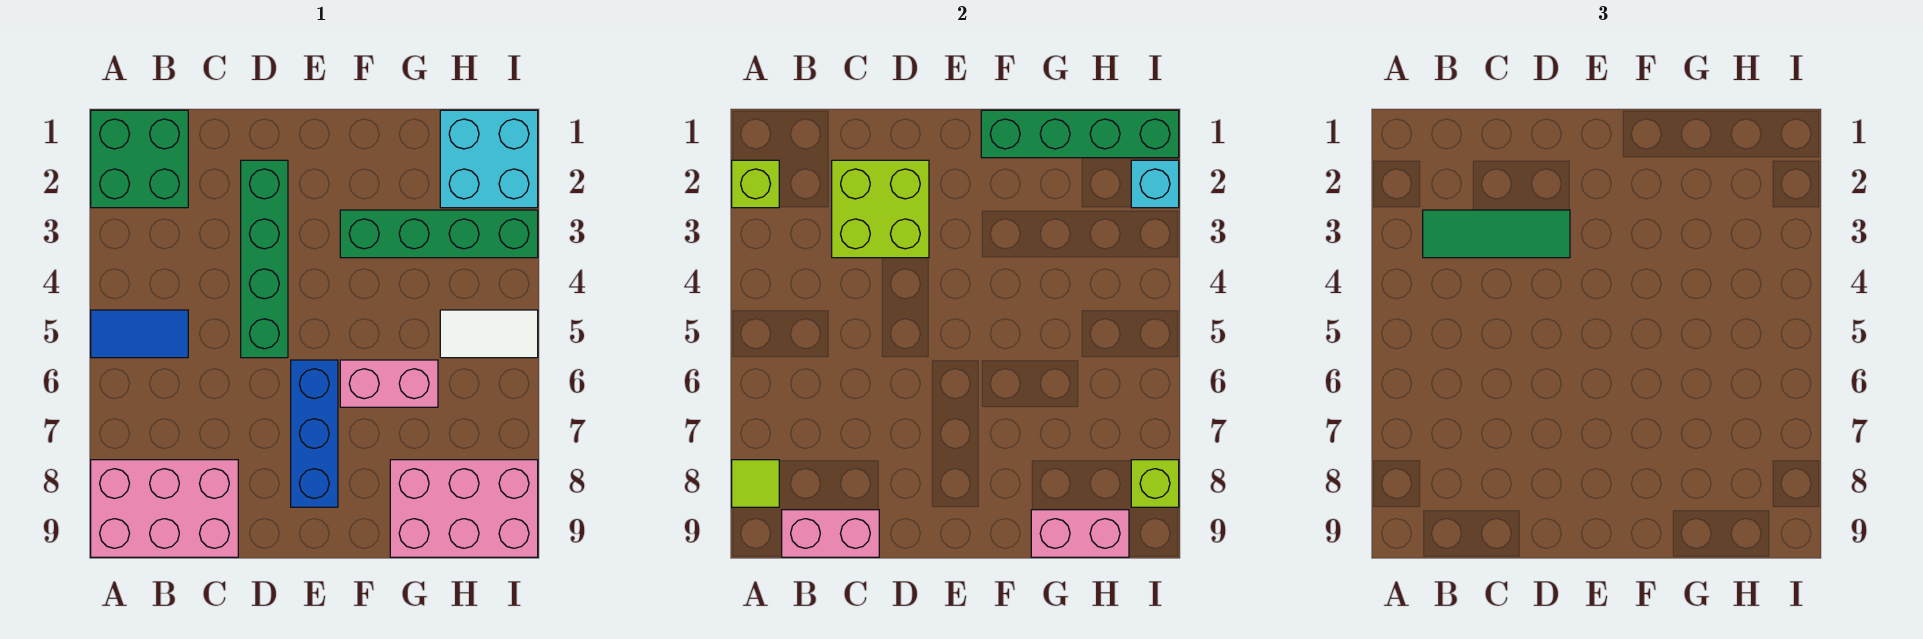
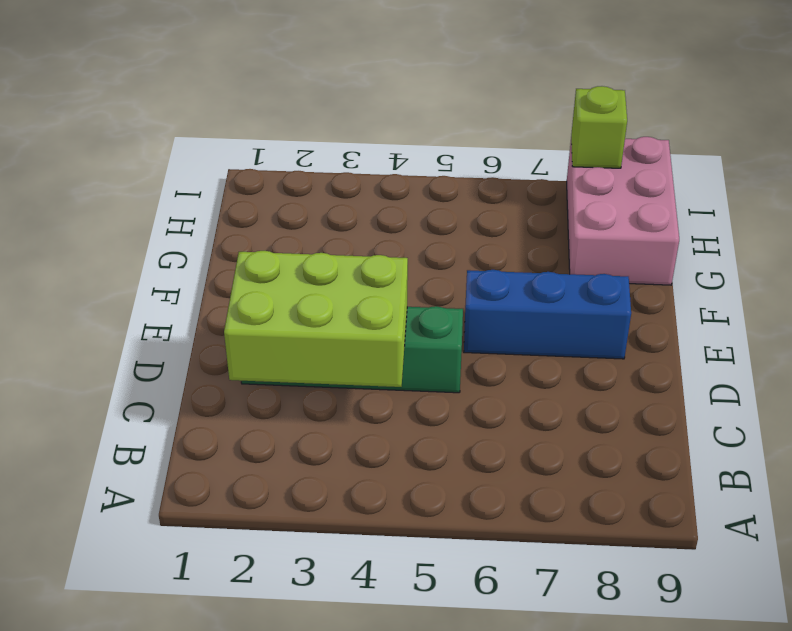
lime 2x3 brick [224,251,408,387] -> lime 2x2 brick [832,160,929,258]
none -> green 2x2 brick [91,110,188,208]
none -> blue 1x2 tile [91,310,188,358]
none -> pink 2x3 brick [91,460,238,557]

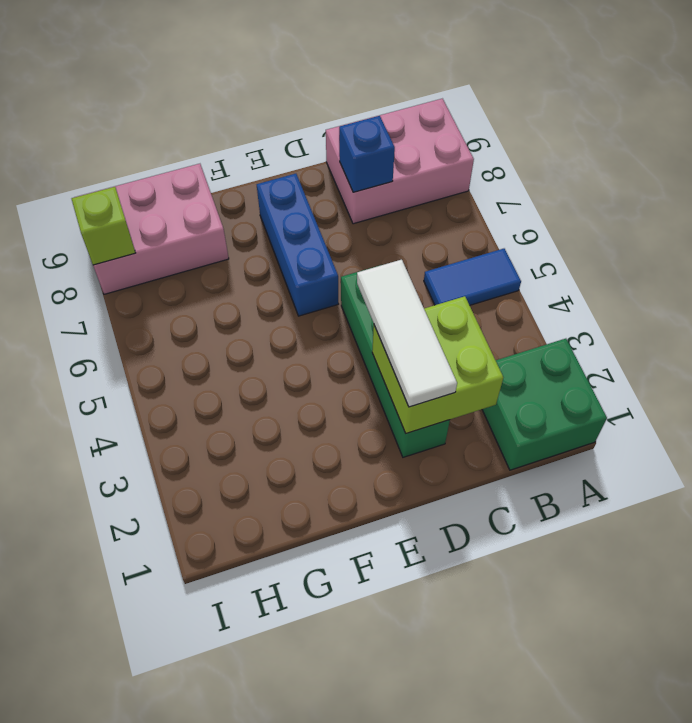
blue 1x1 brick [339,116,395,192] -> none
white 1x3 tile [357,260,457,407] -> green 1x3 tile [1423,210,1570,258]
none -> green 1x4 brick [340,210,538,258]
none -> pink 1x2 brick [340,360,438,407]
none -> cyan 2x2 brick [440,110,538,208]

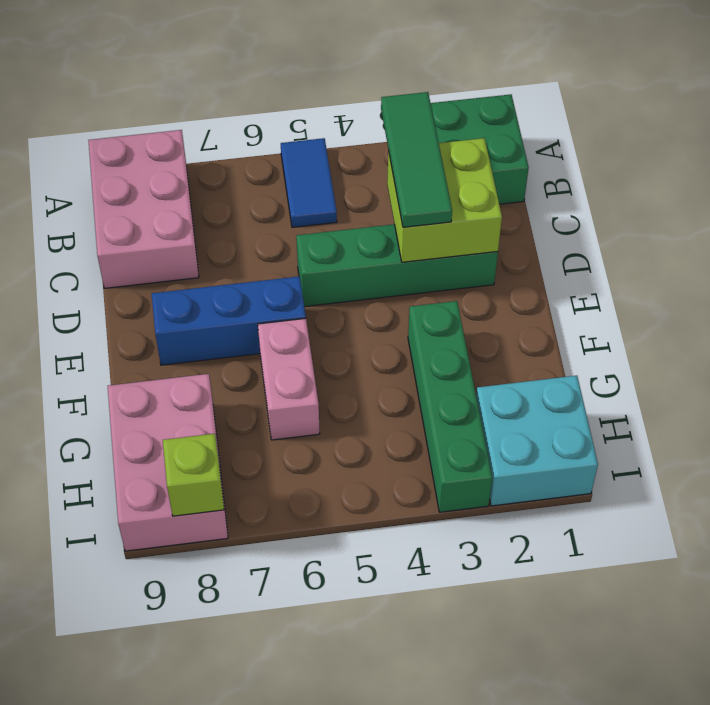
none -> white 1x2 tile [440,310,538,358]
none -> lime 1x1 brick [732,160,779,208]
none -> lime 1x1 tile [732,460,779,507]

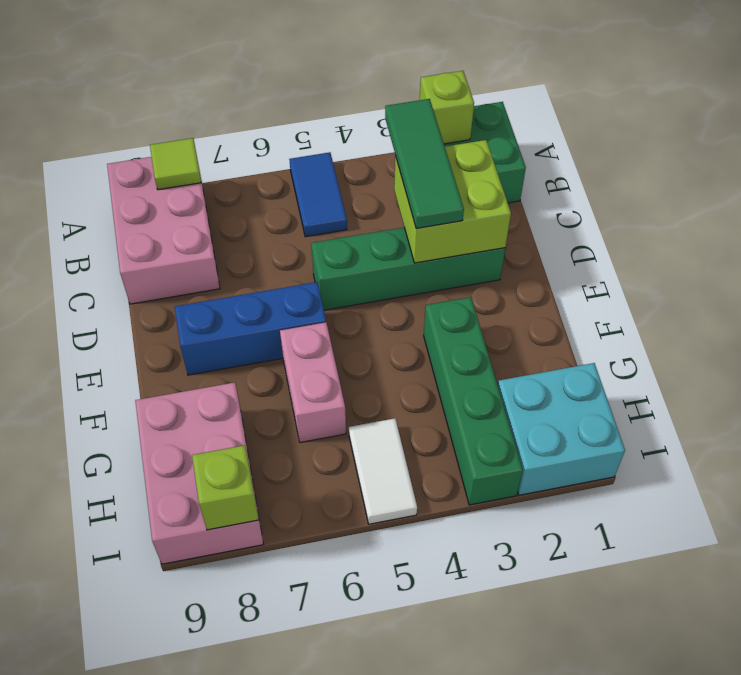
none -> pink 1x2 brick [782,510,879,557]
none -> green 1x4 brick [981,110,1179,158]
none -> pink 1x2 brick [1031,510,1129,557]

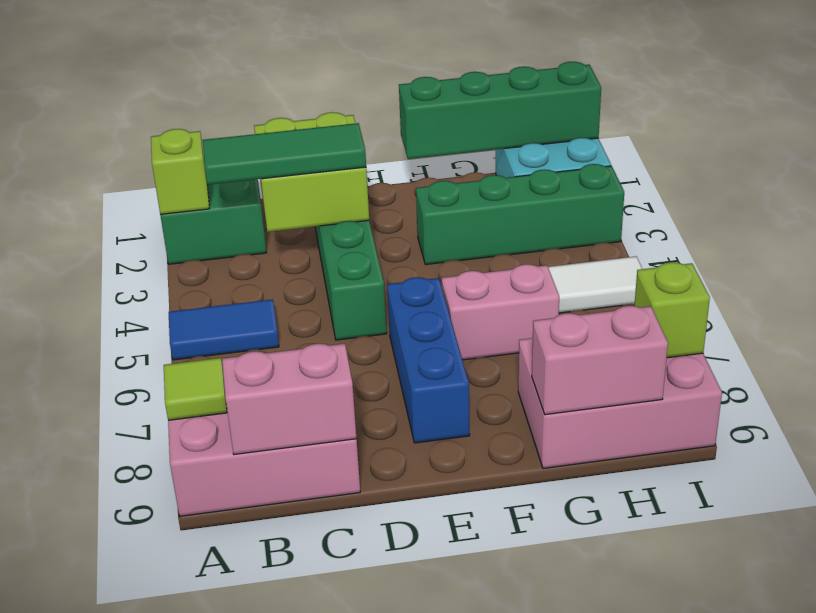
none -> cyan 1x1 brick [1131,160,1179,208]

